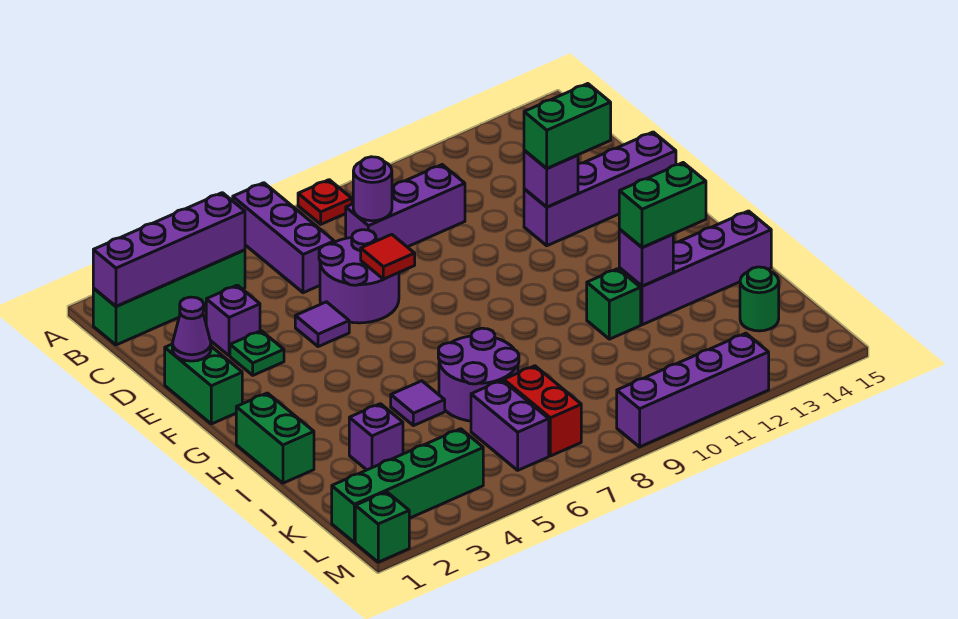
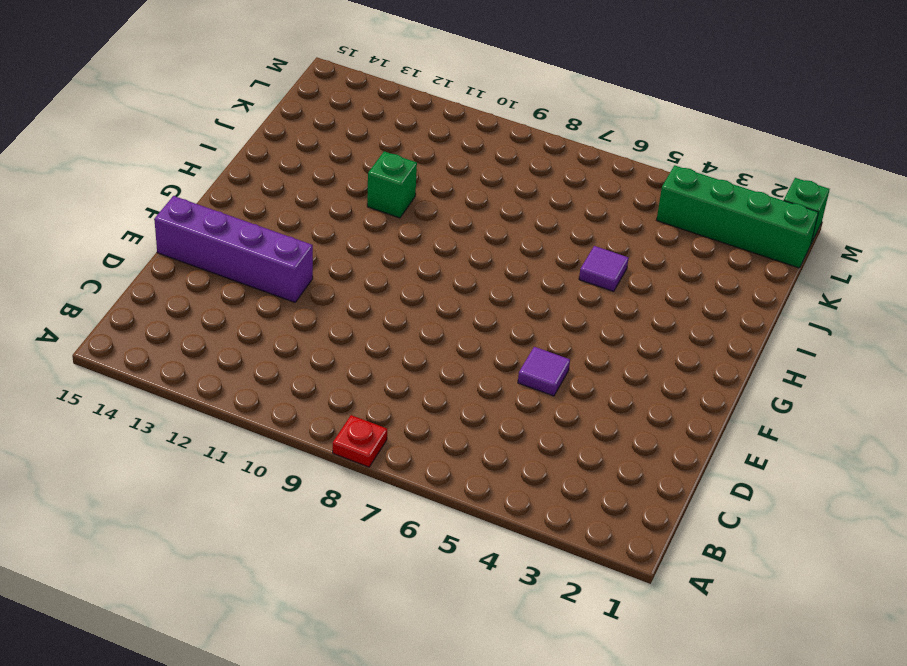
none -> purple 1x3 brick [233,183,334,293]
none -> green 1x4 brick [93,250,245,345]
none -> purple 1x3 brick [346,165,465,247]
none -> purple 1x1 brick [206,285,260,356]

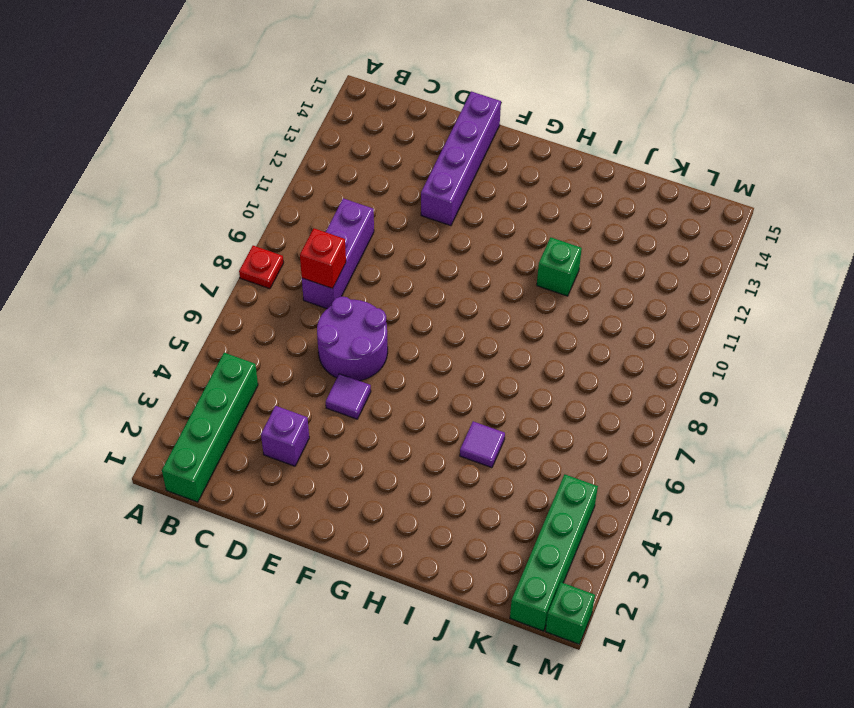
red 1x1 brick [300,228,346,289] -> purple 1x1 round brick [353,157,392,221]
none -> purple 1x3 brick [233,183,334,293]
none -> green 1x2 brick [165,344,242,424]
none -> green 1x1 plate [230,331,284,375]
none -> green 1x2 brick [236,393,314,483]

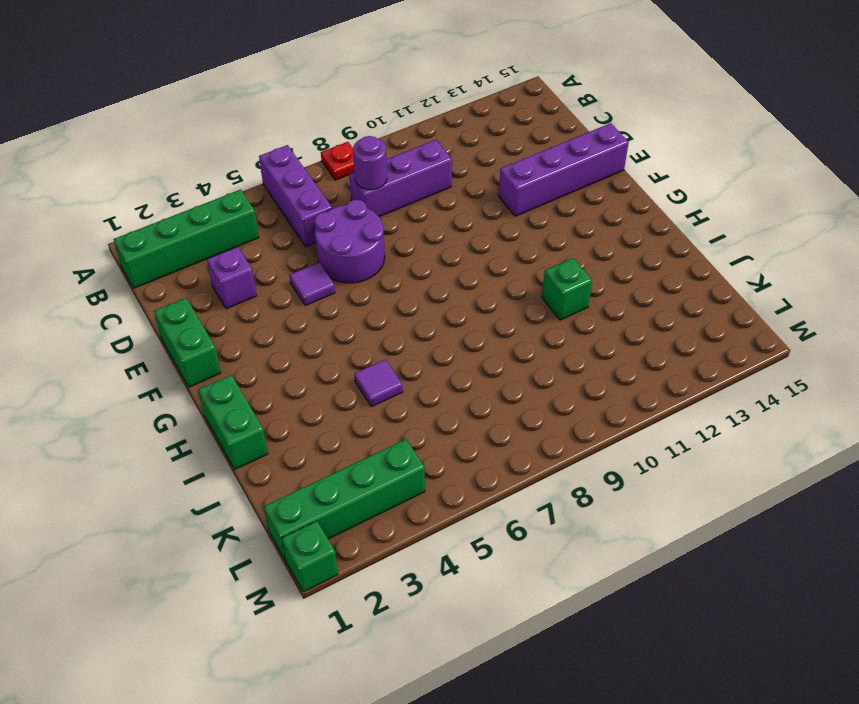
none -> green 1x1 plate [230,331,284,375]
none -> purple 2x2 round brick [438,328,519,421]
none -> purple 1x4 brick [619,211,771,325]
none -> purple 1x1 brick [349,404,403,470]

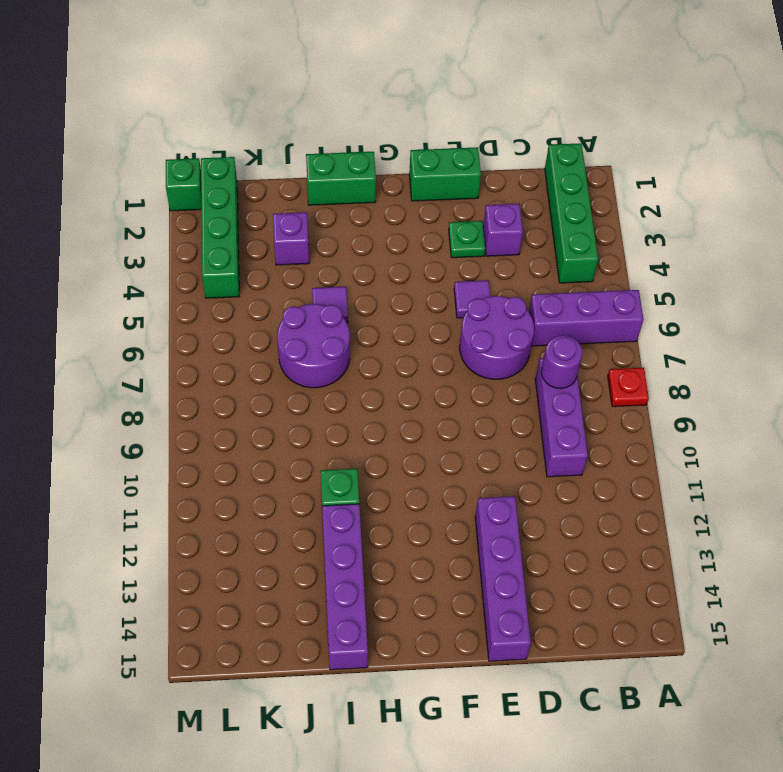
none -> purple 1x2 brick [471,380,549,470]
none -> red 1x2 brick [504,366,581,456]
none -> green 1x1 round brick [740,267,779,331]
none -> purple 1x4 brick [617,333,769,447]

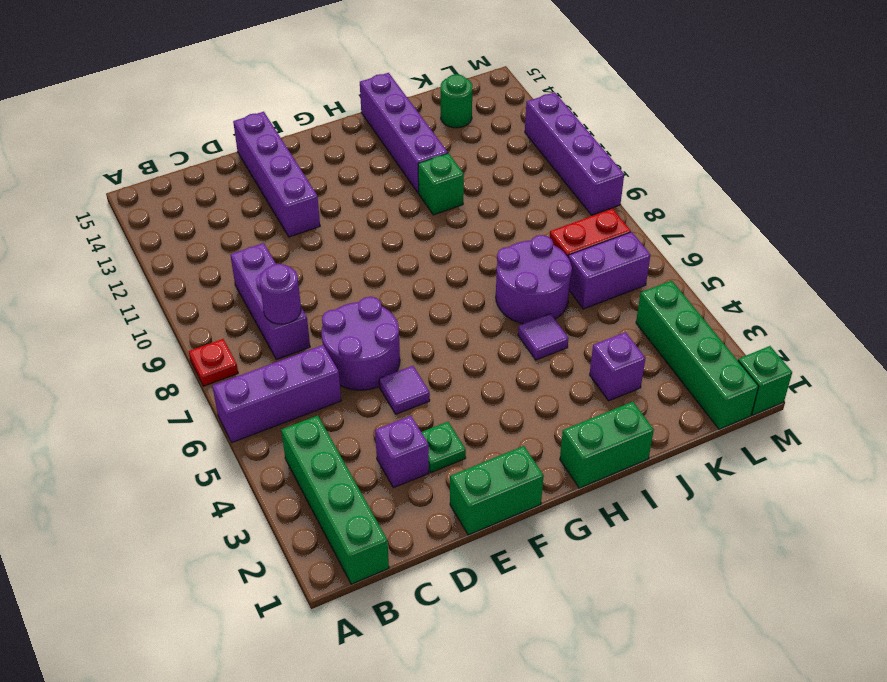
none -> purple 1x4 brick [93,193,245,306]
none -> purple 1x1 cone [172,297,211,361]
none -> red 1x1 tile [361,234,415,279]
none -> purple 1x1 brick [524,150,578,207]

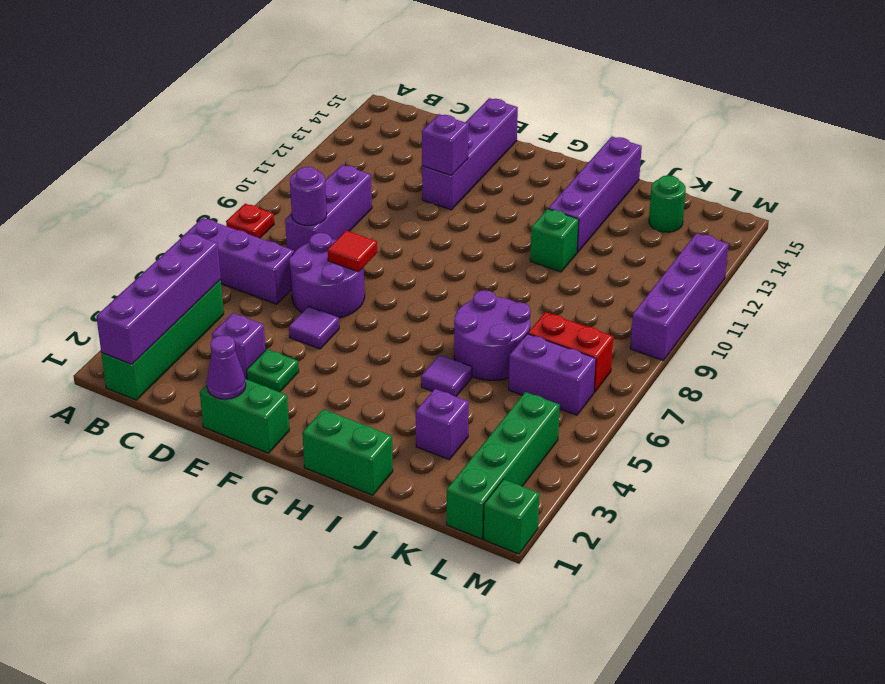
none -> purple 1x1 brick [619,229,673,286]
none -> green 1x2 brick [524,84,611,168]
none -> green 1x2 brick [619,163,706,247]

